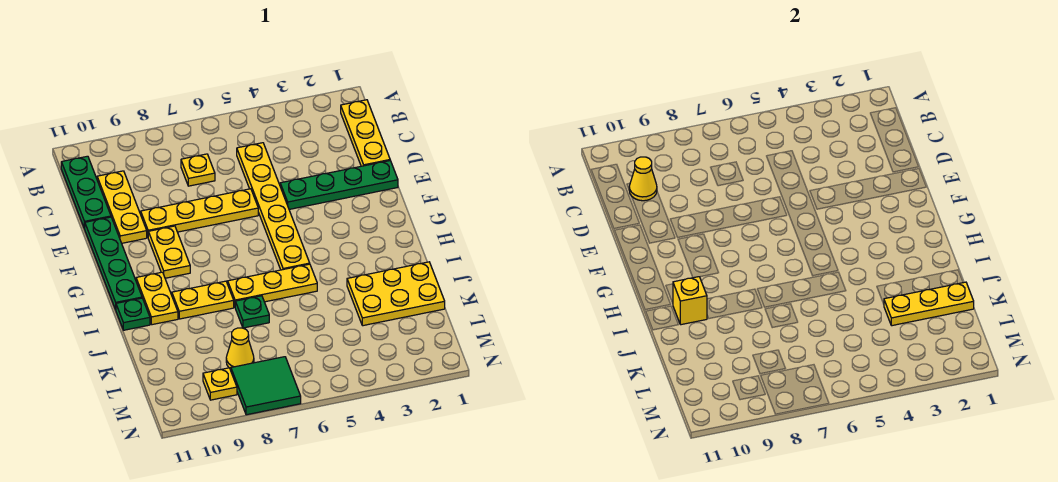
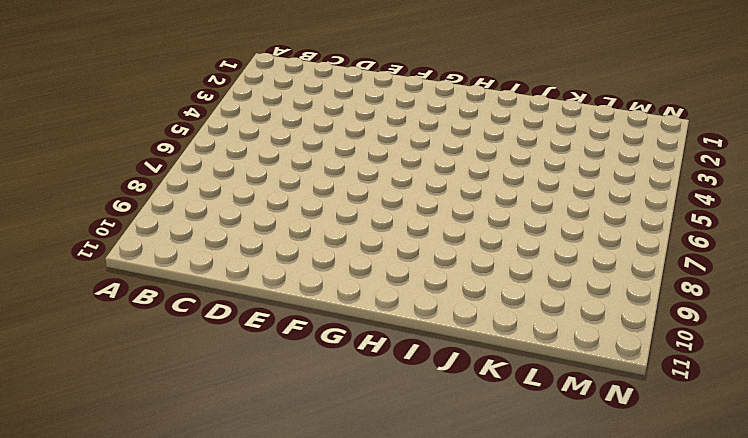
none -> yellow 1x3 plate [341,100,390,166]
none -> green 1x3 plate [61,156,111,229]
none -> yellow 1x6 plate [237,143,310,270]

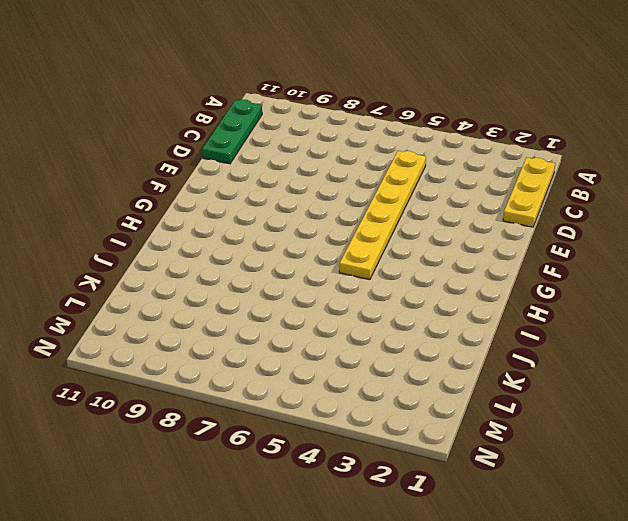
none -> yellow 1x1 plate [181,154,215,186]
none -> yellow 1x3 plate [97,171,147,243]
none -> green 1x4 plate [280,161,398,209]

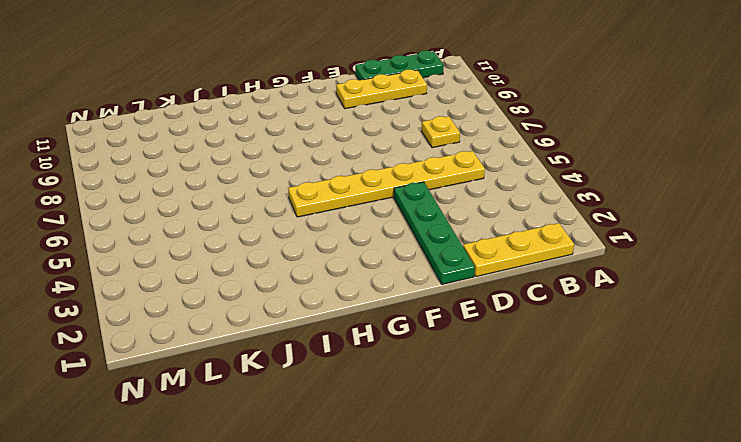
none -> yellow 1x4 plate [141,189,258,237]
none -> green 1x4 plate [85,217,142,310]
none -> yellow 1x2 plate [148,226,190,278]

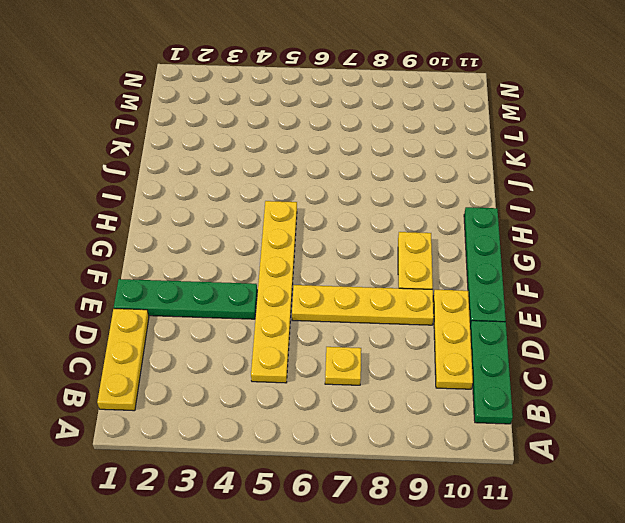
none -> yellow 1x2 plate [136,272,178,325]
none -> yellow 1x3 plate [228,264,317,306]
none -> yellow 1x2 plate [172,281,234,319]

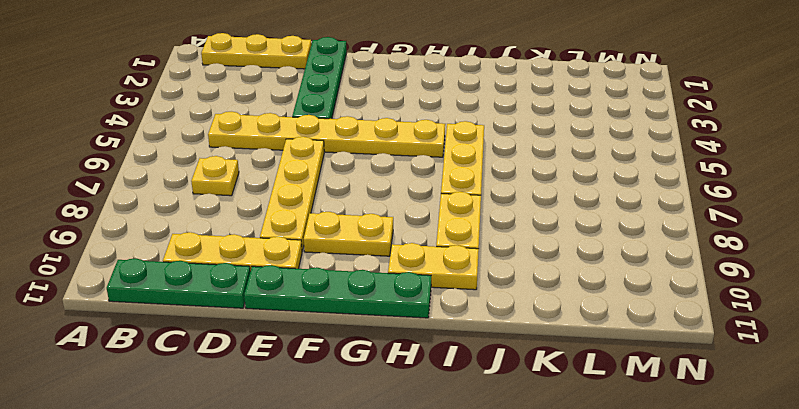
none -> green 1x1 plate [116,298,150,330]
none -> yellow 2x3 plate [347,262,445,326]
none -> green 1x1 plate [235,296,269,328]

